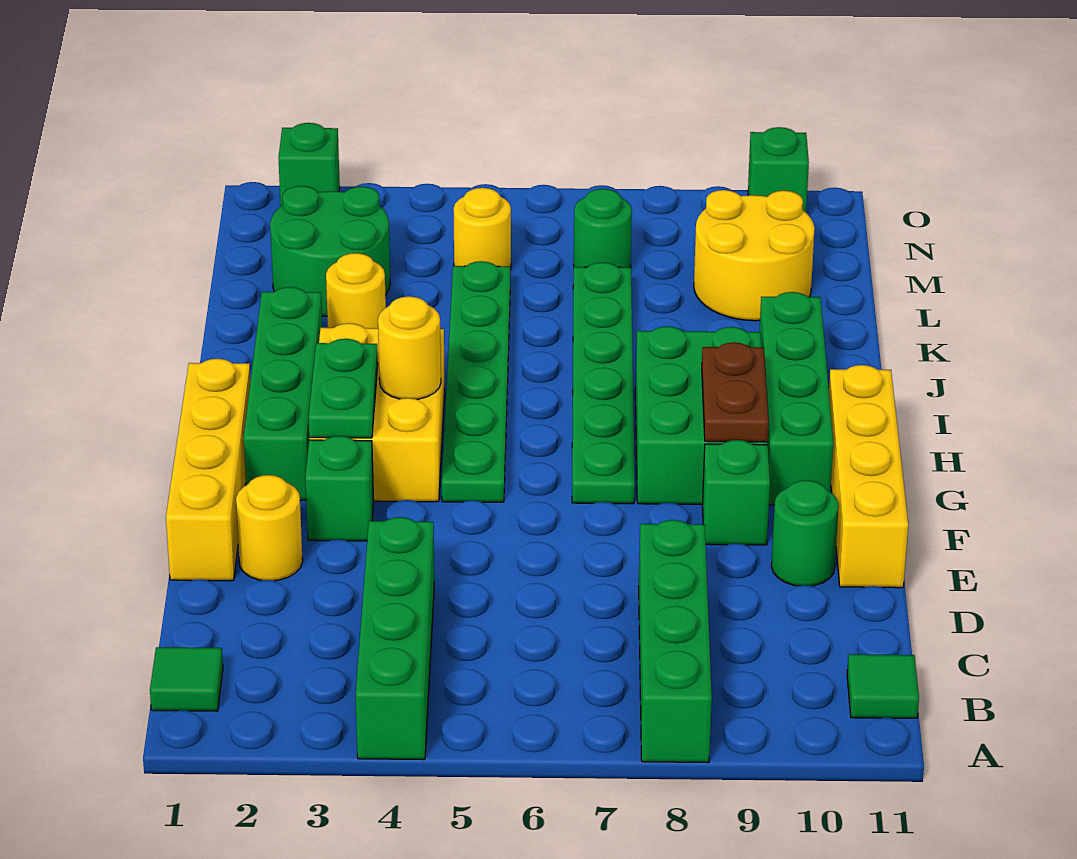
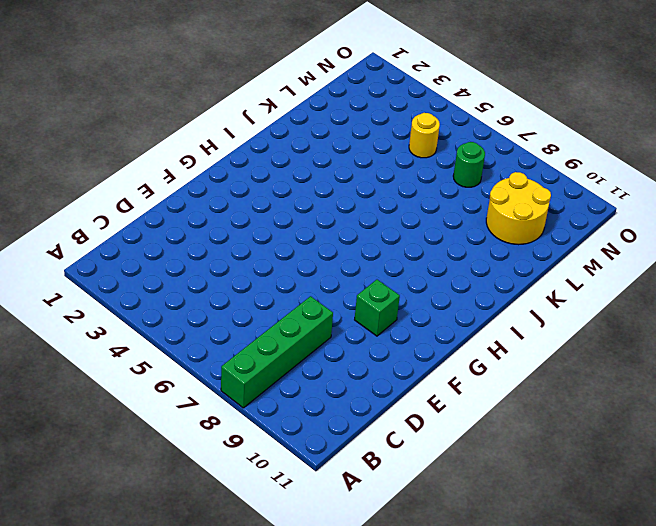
none -> green 1x4 brick [356,517,434,760]
none -> green 1x1 tile [150,647,223,711]
none -> green 1x1 tile [847,654,919,718]

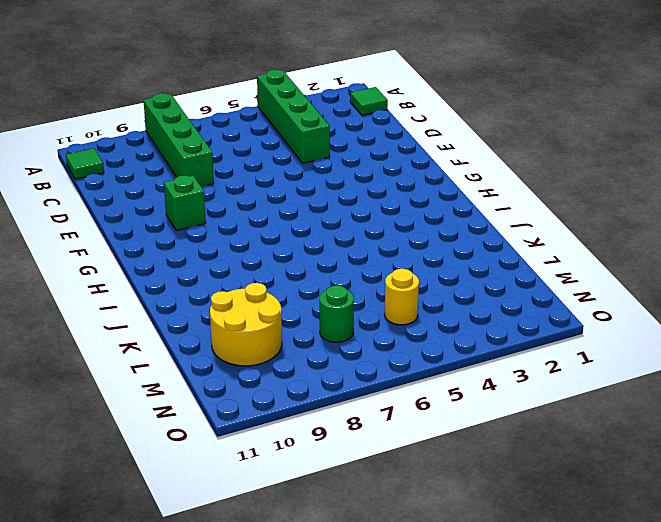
none -> yellow 1x4 brick [166,359,251,581]
none -> yellow 1x1 round brick [236,475,303,581]
none -> green 1x1 round brick [771,480,839,586]

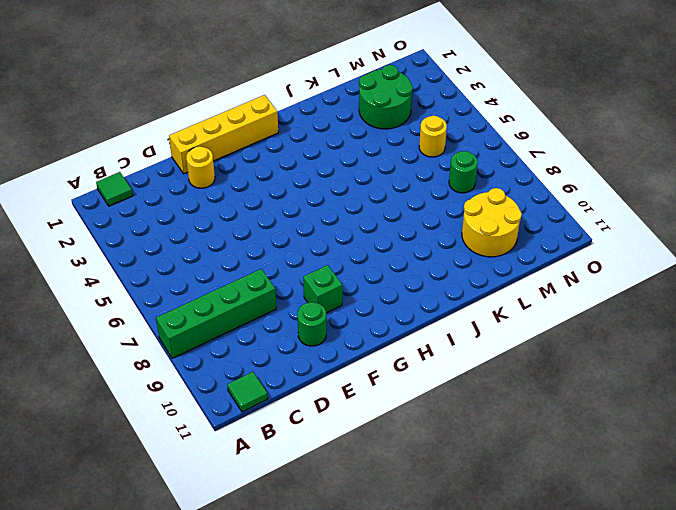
none -> green 1x4 brick [356,517,434,760]
none -> yellow 1x4 brick [829,365,908,588]
none -> green 1x1 brick [305,436,374,541]

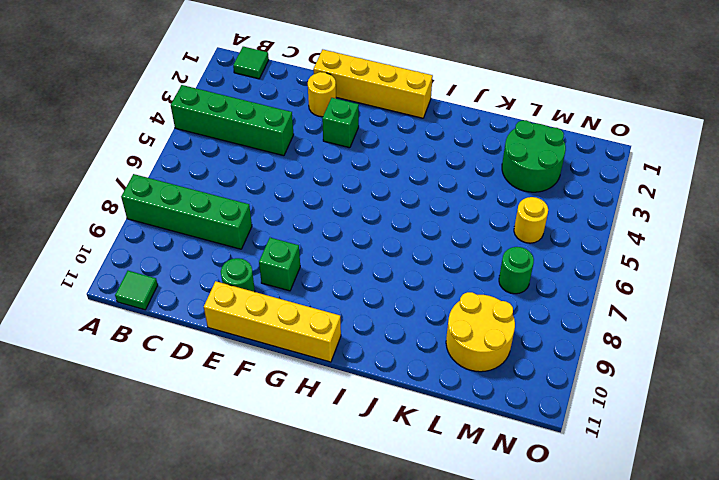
none -> green 1x4 brick [244,287,322,500]
none -> yellow 2x3 brick [309,323,445,502]
none -> green 1x6 plate [442,261,510,502]

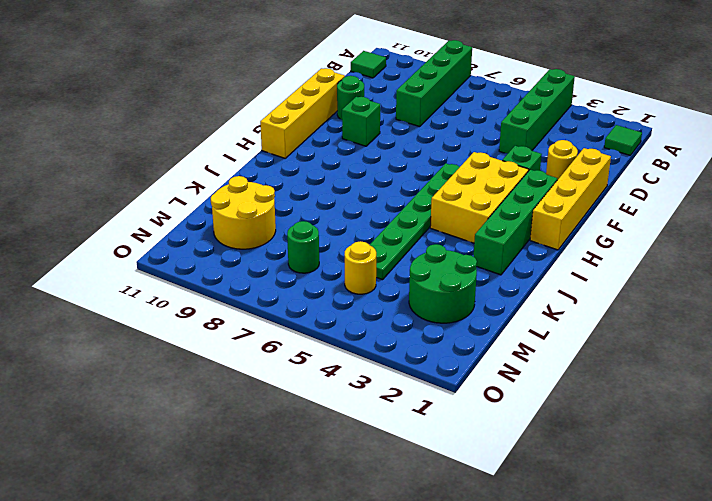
none -> green 1x6 plate [572,262,635,504]
none -> green 2x3 brick [635,326,767,504]
none -> green 1x4 brick [760,292,833,505]

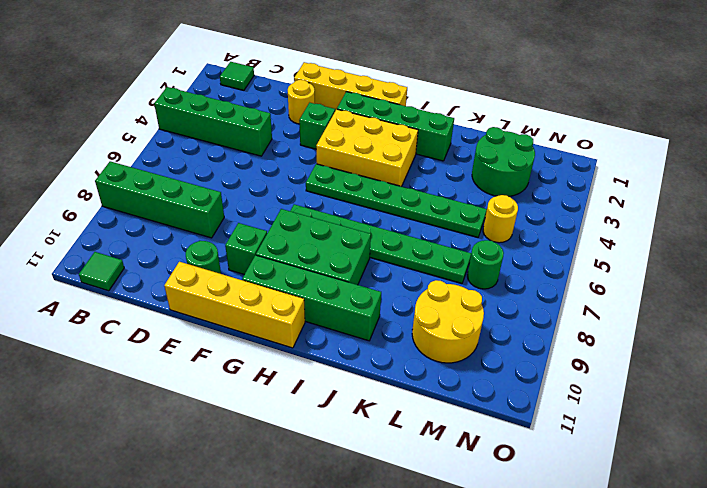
none -> yellow 1x1 round brick [326,253,386,328]
none -> green 1x1 brick [278,123,340,206]
none -> green 1x1 brick [748,127,809,212]

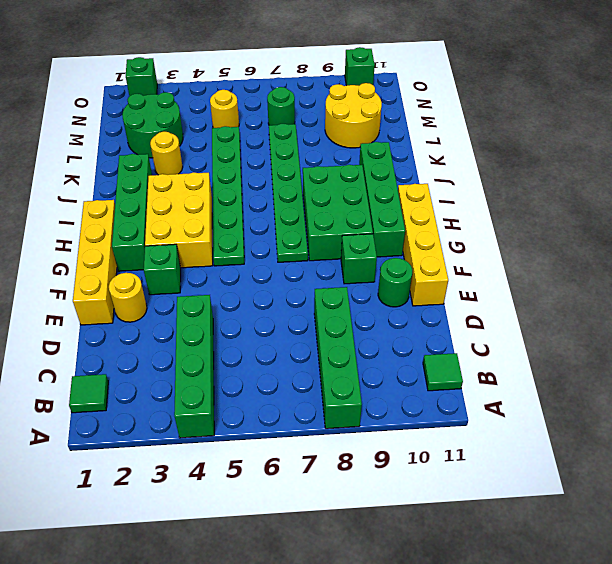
none -> green 1x2 plate [309,339,378,438]
none -> brown 1x2 plate [702,342,769,442]
none -> yellow 1x1 round brick [378,296,441,399]

